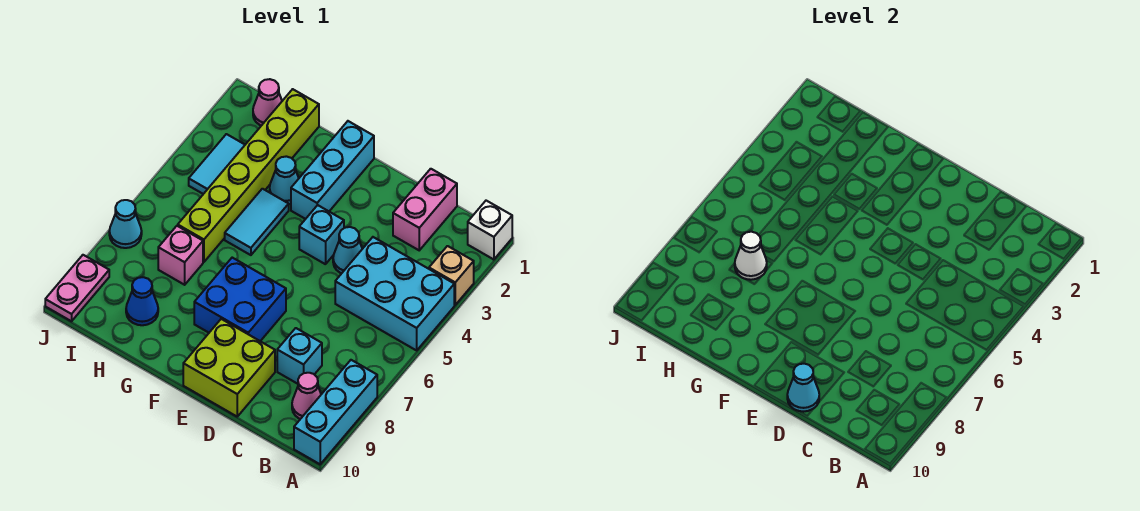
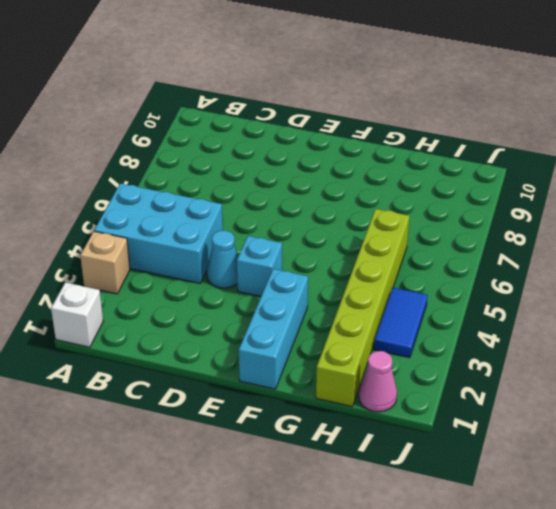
blue 1x2 tile [374,288,428,358] -> cyan 1x2 tile [189,134,245,194]
none -> cyan 1x3 brick [294,360,377,464]
none -> pink 1x1 cone [292,373,321,419]
none -> pink 1x2 brick [393,169,457,250]

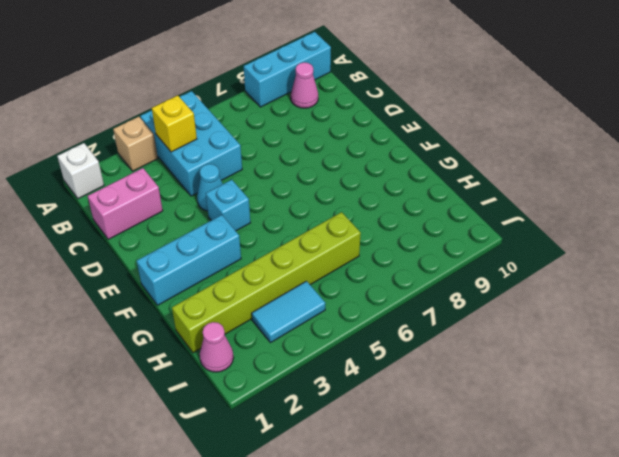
yellow 1x1 brick [152,95,197,152] -> none
none -> cyan 1x1 brick [277,328,322,384]
none -> lime 2x2 brick [183,319,275,416]
none -> blue 2x2 brick [194,258,286,341]

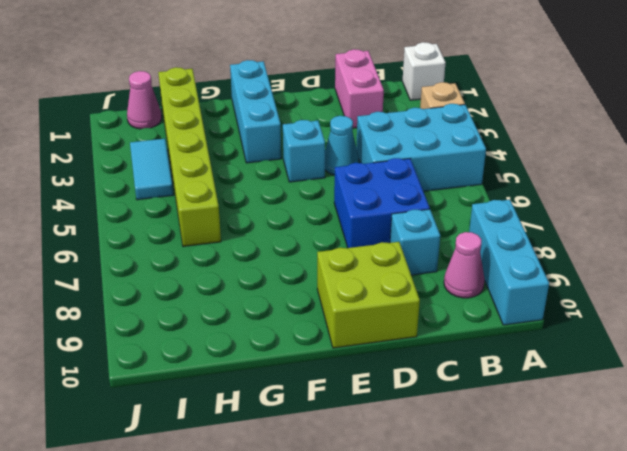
blue 2x2 brick [334,158,430,248] -> blue 2x2 brick moved to [194,258,286,341]
none -> cyan 1x1 cone [270,156,299,204]
none -> cyan 1x2 tile [225,189,289,255]
none -> pink 1x1 brick [158,226,203,285]

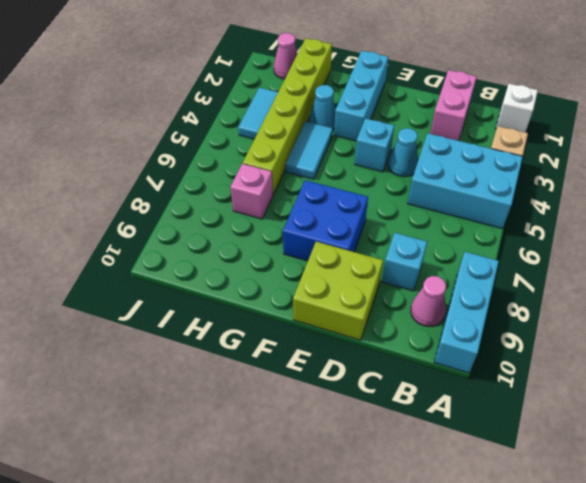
none -> blue 1x1 cone [126,277,158,325]
none -> cyan 1x1 cone [109,200,142,248]
none -> pink 1x2 plate [45,255,109,321]

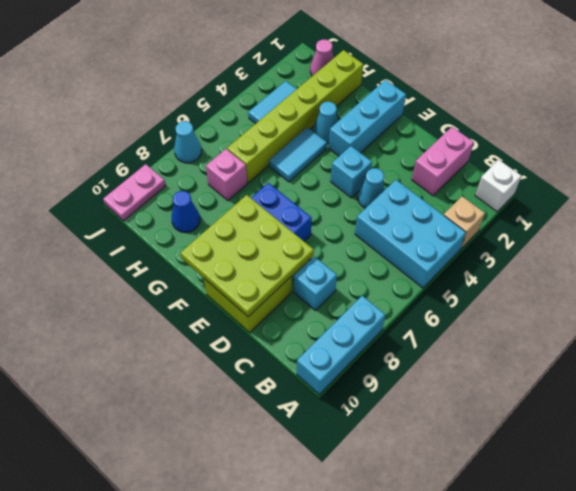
lime 3x3 plate [181,195,314,317] -> cyan 1x1 cone [787,364,819,412]
none -> pink 1x1 cone [292,373,321,419]
none -> white 1x1 cone [735,232,767,280]

